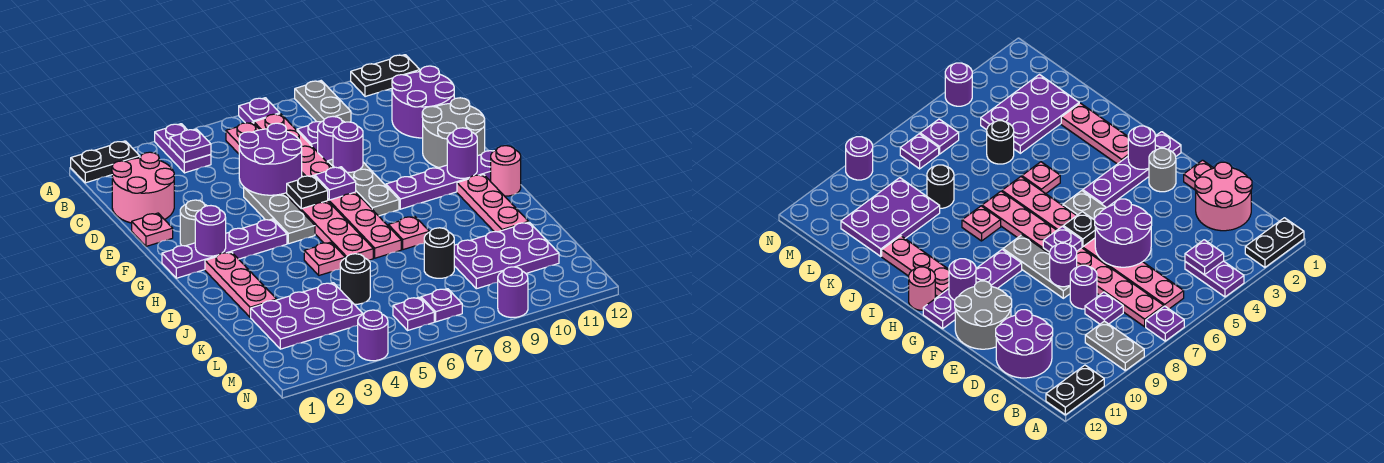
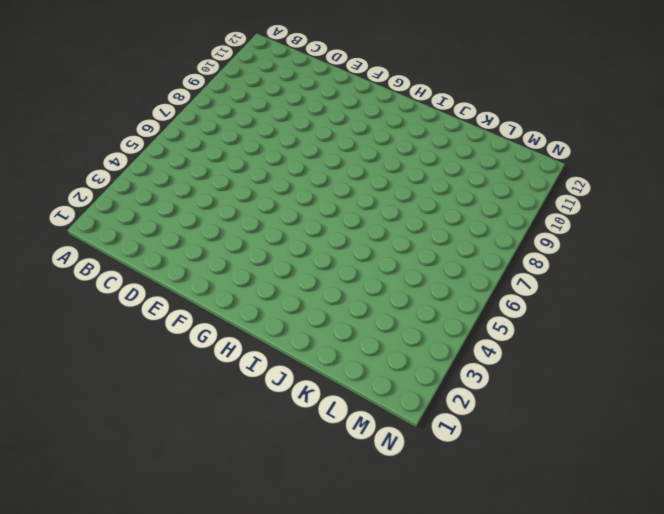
none -> black 1x2 plate [71,141,140,183]
none -> purple 1x2 plate [155,124,211,173]
none -> purple 1x1 plate [239,98,280,123]
none -> grey 1x2 plate [295,81,351,122]

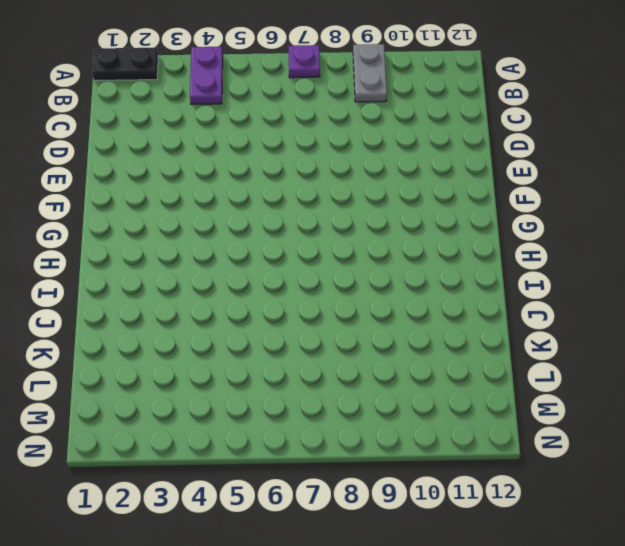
none -> black 1x2 plate [351,55,420,97]
none -> pink 1x8 plate [226,122,373,260]
none -> pink 1x8 plate [254,114,401,258]
none -> pink 2x2 round brick [112,152,174,223]

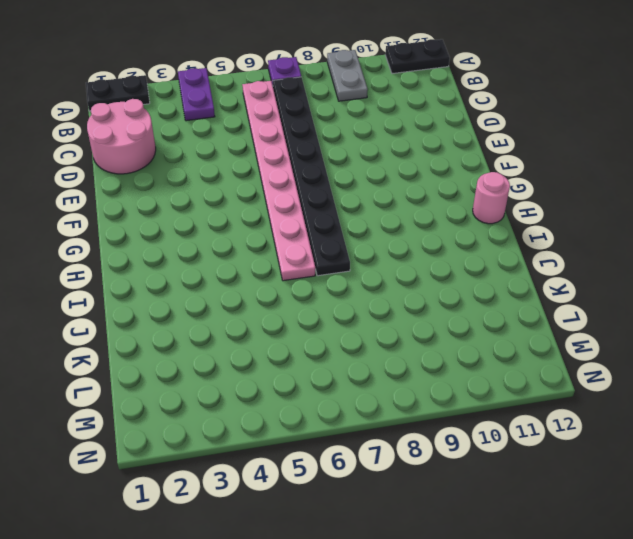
black 1x8 plate [273,77,350,276] -> pink 1x8 plate [254,114,401,258]
none -> purple 1x1 plate [297,122,321,152]
none -> purple 2x2 round brick [392,66,454,138]
none -> purple 1x1 round brick [318,117,344,162]
none -> pink 1x1 plate [132,213,173,246]

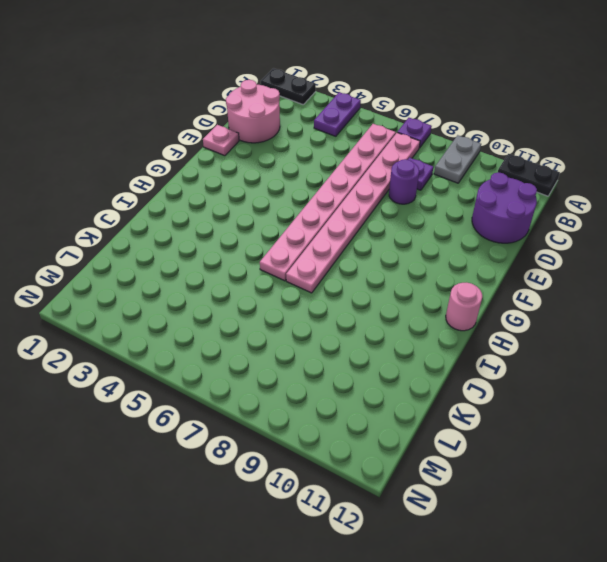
none -> grey 1x3 plate [244,187,315,244]
none -> grey 1x3 plate [327,159,399,216]
none -> grey 2x2 round brick [422,98,485,168]
none -> grey 1x1 round brick [180,200,207,246]

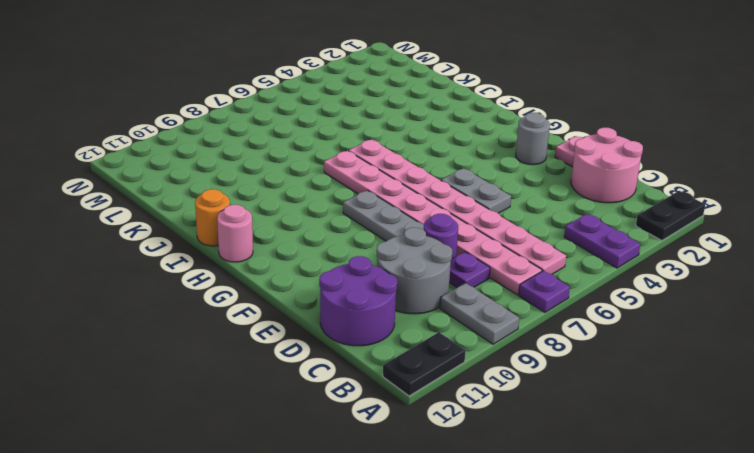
grey 2x2 round brick [377,227,452,314] -> grey 2x2 round brick moved to [422,98,485,168]
grey 1x2 plate [441,168,511,213] -> grey 1x3 plate [244,187,315,244]
orange 1x1 round brick [195,189,230,246] -> none
none -> purple 1x4 plate [162,219,287,278]
none -> purple 1x4 plate [386,151,494,209]
none -> pink 1x3 plate [205,252,277,317]
none -> pink 1x3 plate [457,175,528,232]

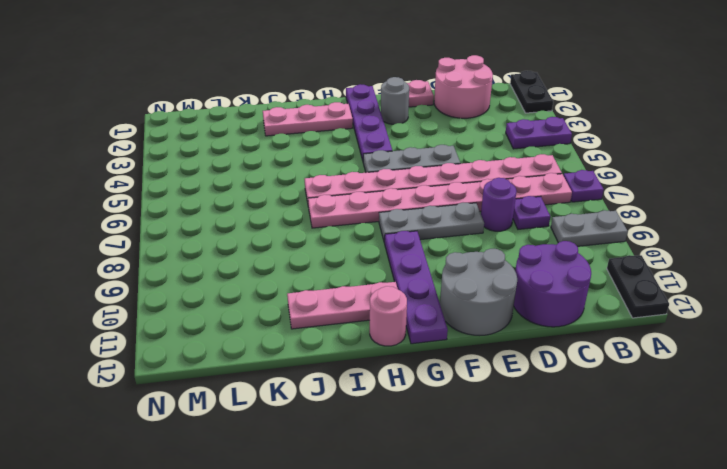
none -> pink 1x1 plate [304,242,345,275]
none -> pink 1x1 plate [388,216,429,250]
none -> purple 2x3 plate [251,283,363,349]
none -> black 1x1 round brick [340,254,370,304]

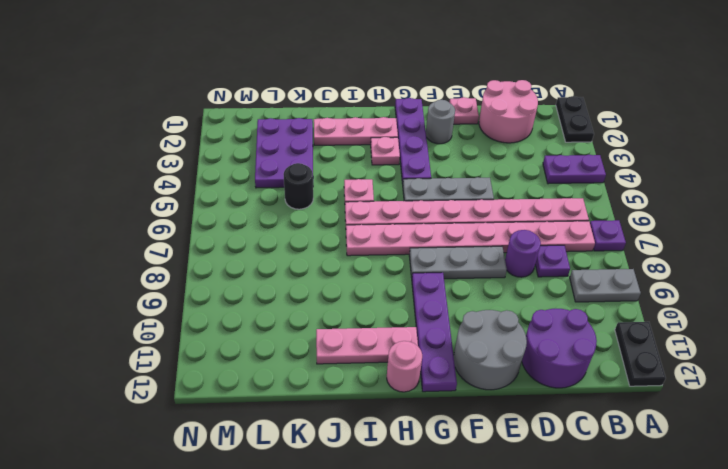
pink 1x1 plate [371,137,400,165] -> pink 1x1 plate moved to [388,216,429,250]
none -> black 1x1 round brick [424,228,454,278]
none -> purple 2x3 plate [454,222,559,289]
none -> purple 1x1 plate [393,297,434,330]
none -> purple 1x1 plate [421,289,462,322]

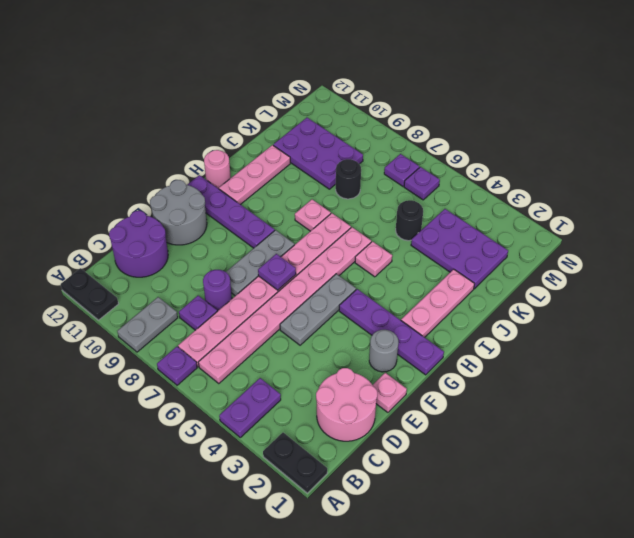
none -> purple 1x1 round brick [357,310,388,361]
none -> purple 1x1 round brick [498,267,528,318]
none -> purple 1x1 plate [170,129,211,162]
none -> purple 2x2 round brick [239,123,302,195]

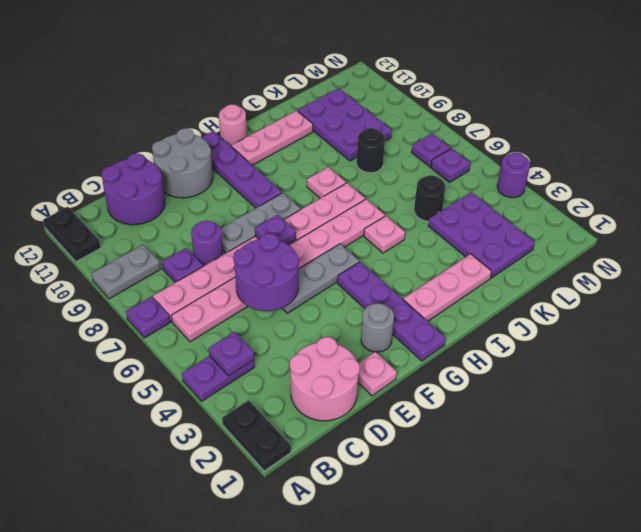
none -> purple 1x1 round brick [498,267,528,318]
none -> purple 1x1 round brick [333,122,363,173]
none -> black 1x1 plate [287,175,328,209]
none -> purple 1x1 round brick [195,206,226,256]

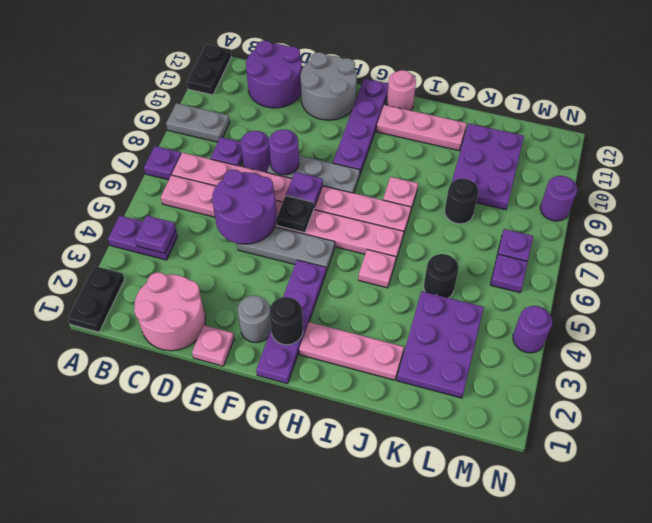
black 1x1 round brick [269,297,303,345] -> purple 1x1 round brick [195,206,226,256]
none -> purple 1x1 round brick [447,128,477,178]

